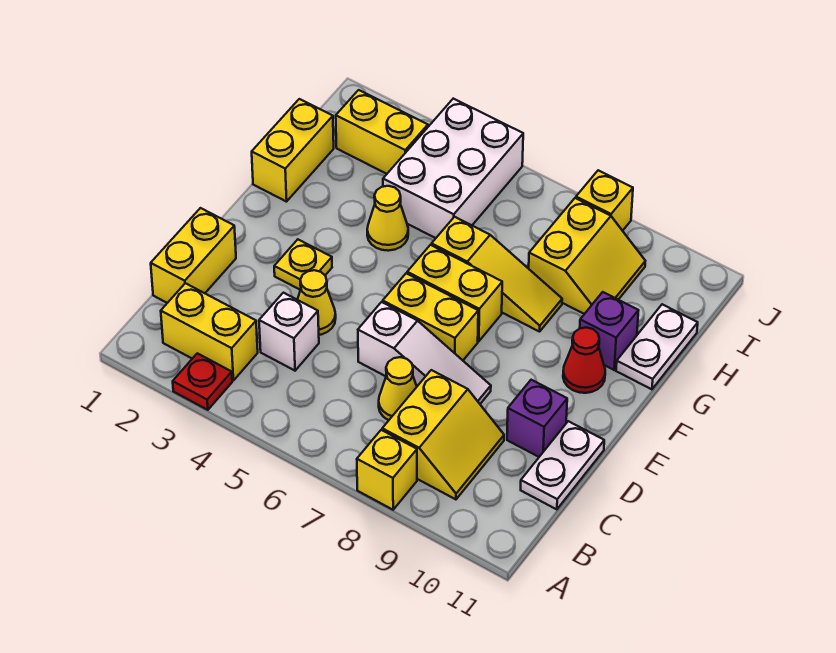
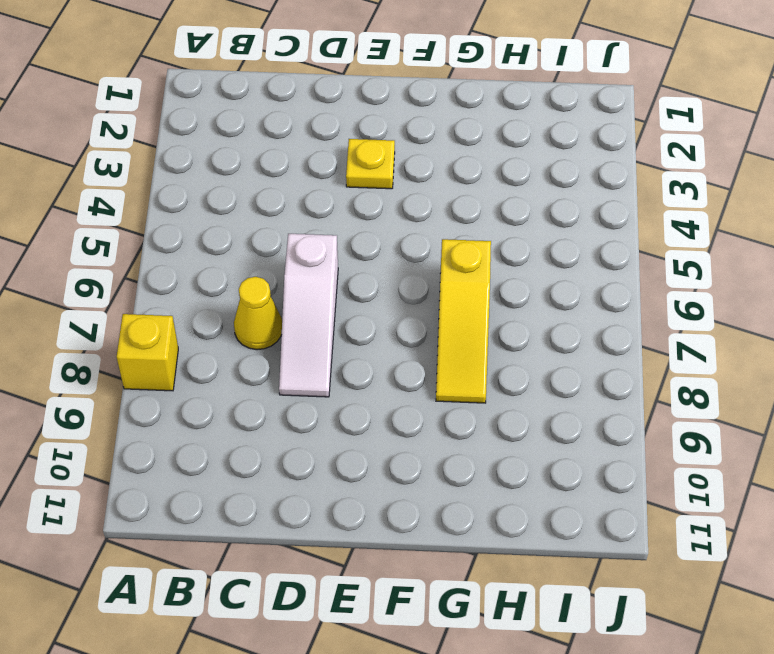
none -> red 1x1 plate [173,353,232,410]
none -> yellow 1x2 brick [161,283,258,381]
none -> yellow 2x2 slope [382,370,504,499]

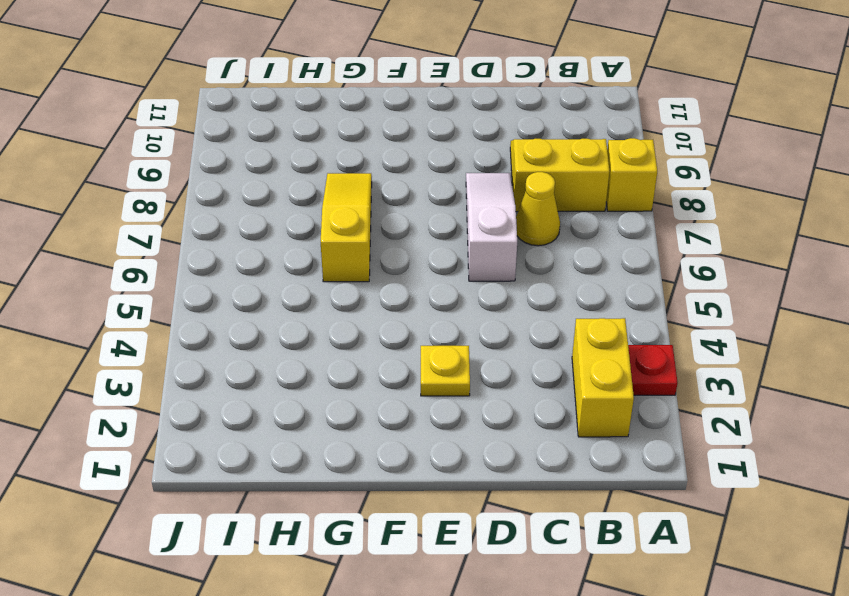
none -> yellow 1x2 brick [151,208,236,303]
none -> white 1x1 brick [259,293,319,371]
none -> white 1x2 plate [521,421,604,509]

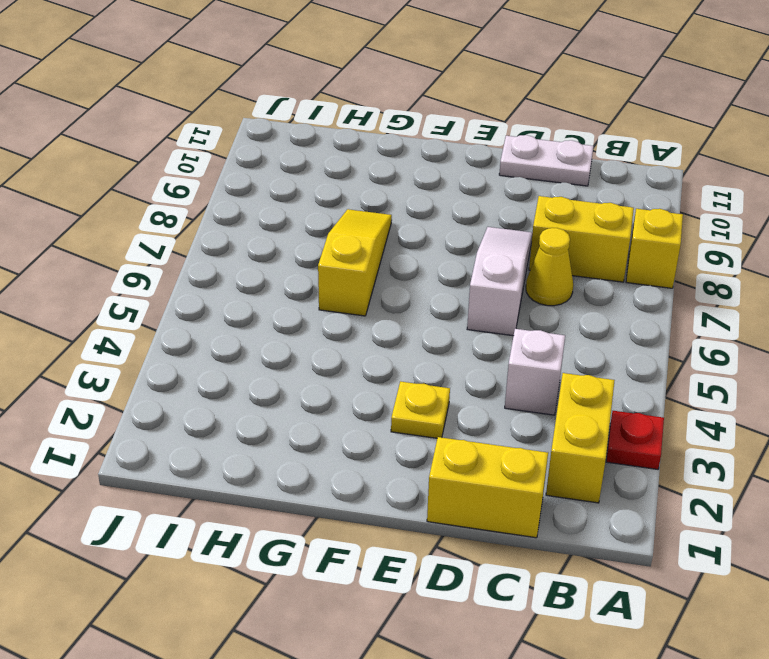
none -> yellow 1x1 cone [298,270,336,335]
none -> purple 1x1 brick [507,380,567,457]
none -> yellow 1x2 brick [383,273,478,360]

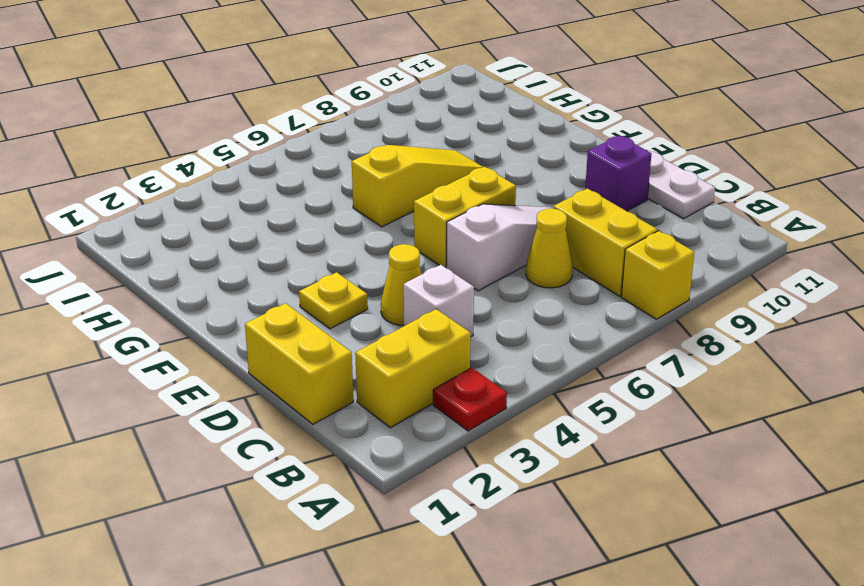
none -> yellow 1x2 brick [407,245,502,341]
none -> red 1x1 cone [563,327,605,393]
none -> yellow 1x2 brick [252,99,334,202]

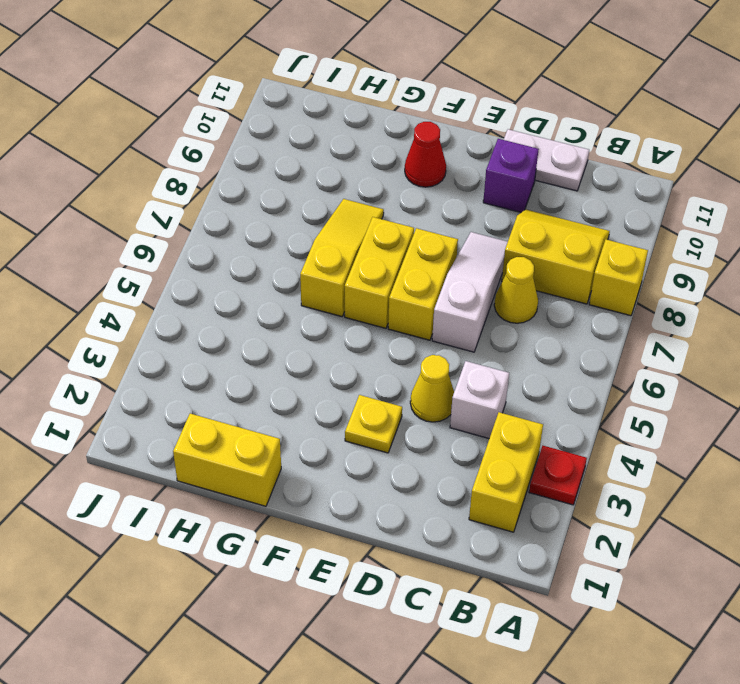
none -> yellow 1x2 brick [151,208,236,303]
none -> yellow 1x1 cone [367,186,408,251]
none -> purple 1x1 brick [580,292,639,370]

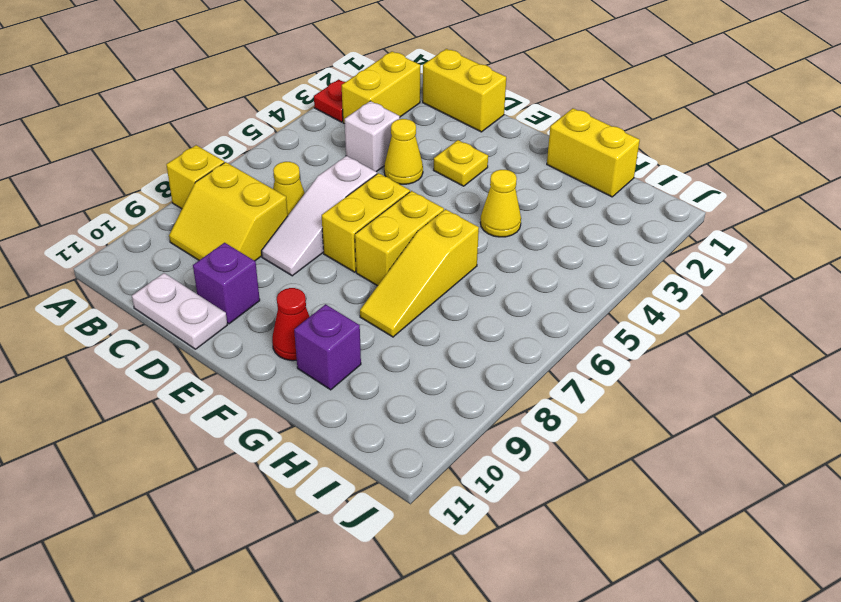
none -> white 1x2 plate [616,304,698,389]
none -> white 2x3 brick [383,99,523,238]
none -> yellow 2x2 slope [529,198,645,314]

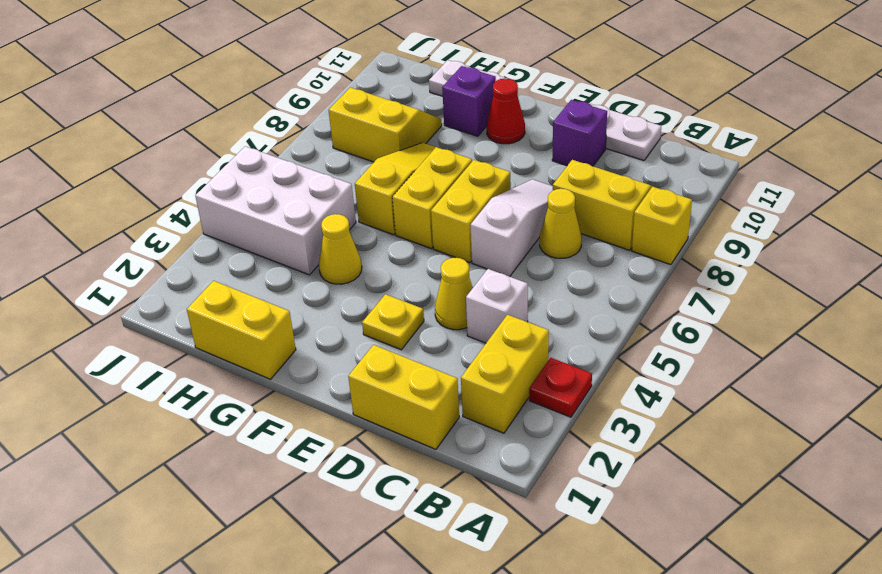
none -> yellow 1x2 brick [336,90,428,174]
none -> yellow 1x1 brick [576,170,633,231]

